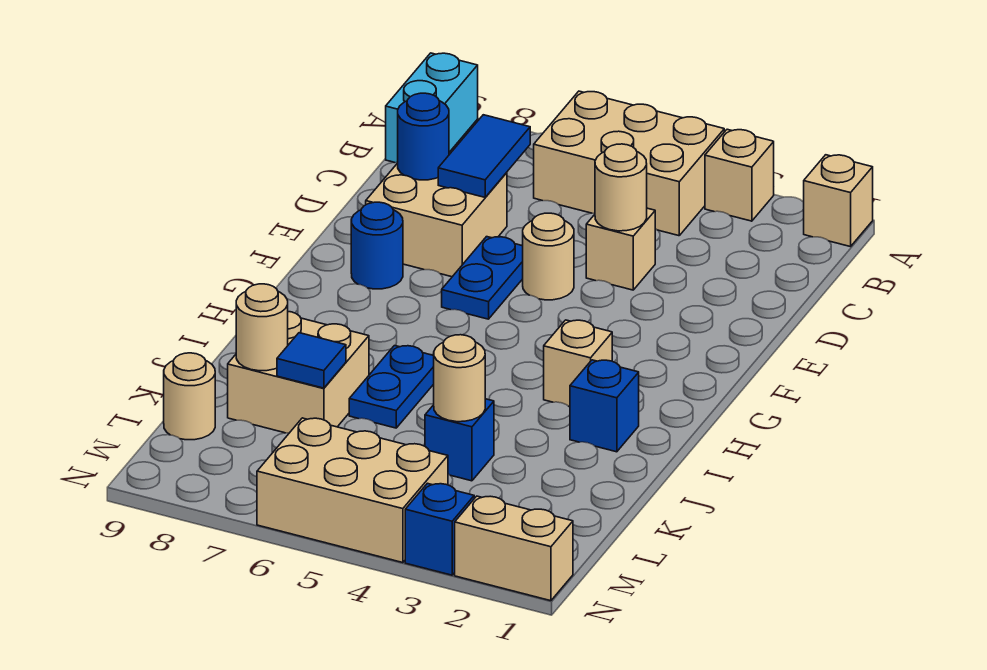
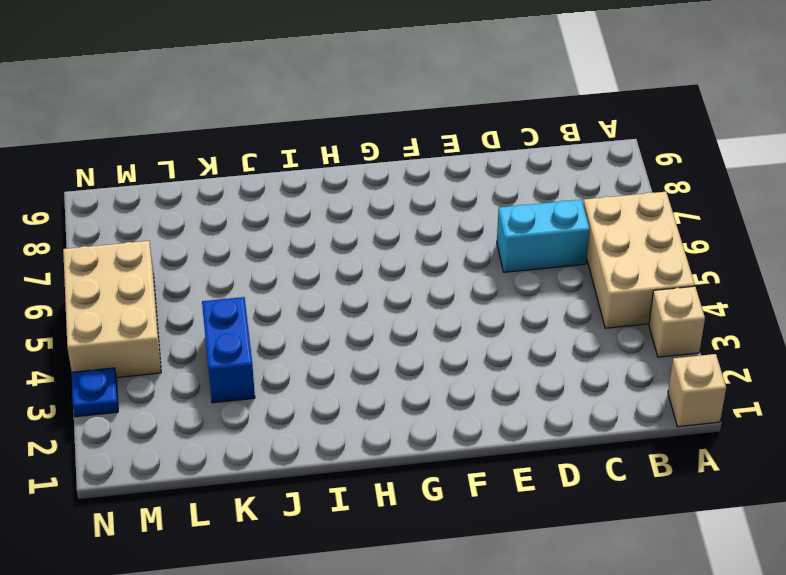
cyan 1x2 brick [497,200,590,272] -> cyan 1x2 brick moved to [386,53,478,163]
blue 1x2 brick [202,297,255,403] -> blue 1x1 brick [425,399,494,481]
blue 1x1 plate [71,368,118,417] -> blue 1x1 brick [405,483,474,575]
none -> tan 1x1 brick [586,208,655,290]
none -> tan 2x2 brick [366,163,507,277]
none -> tan 1x1 round brick [523,213,574,300]

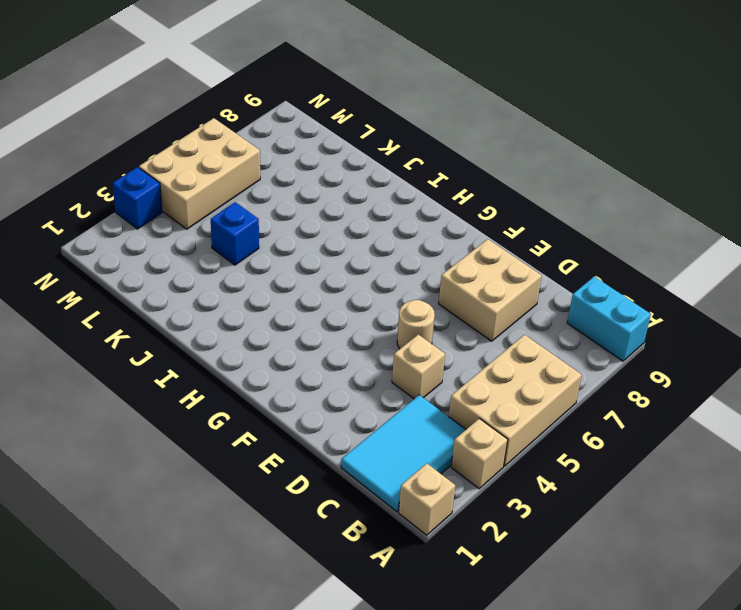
cyan 2x3 tile [341,395,466,512] -> none
none -> blue 1x2 plate [442,237,523,319]
none -> blue 1x1 round brick [351,202,403,289]
none -> tan 1x1 brick [544,320,612,407]

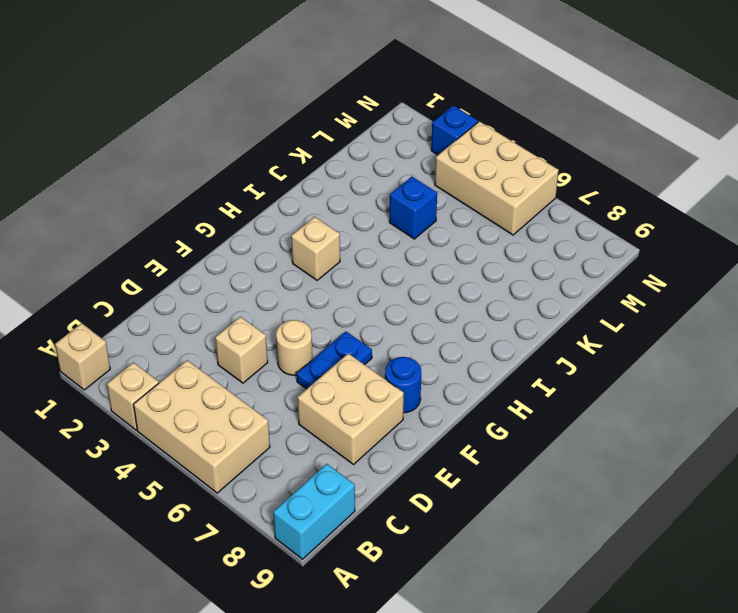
none -> blue 1x1 brick [570,360,639,452]
none -> blue 1x2 plate [349,346,434,428]
none -> tan 2x2 brick [228,312,369,433]

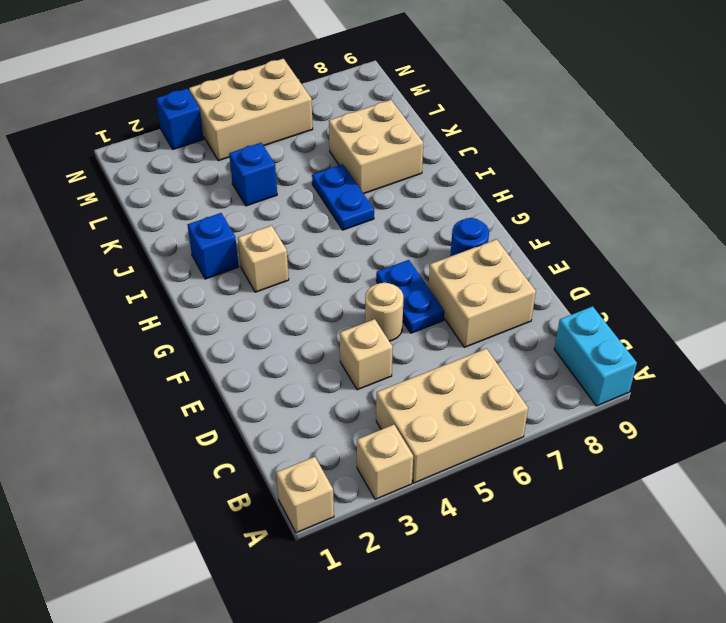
none -> tan 1x1 round brick [164,353,215,440]
none -> tan 1x2 brick [455,496,573,601]
none -> blue 1x2 tile [438,115,530,197]

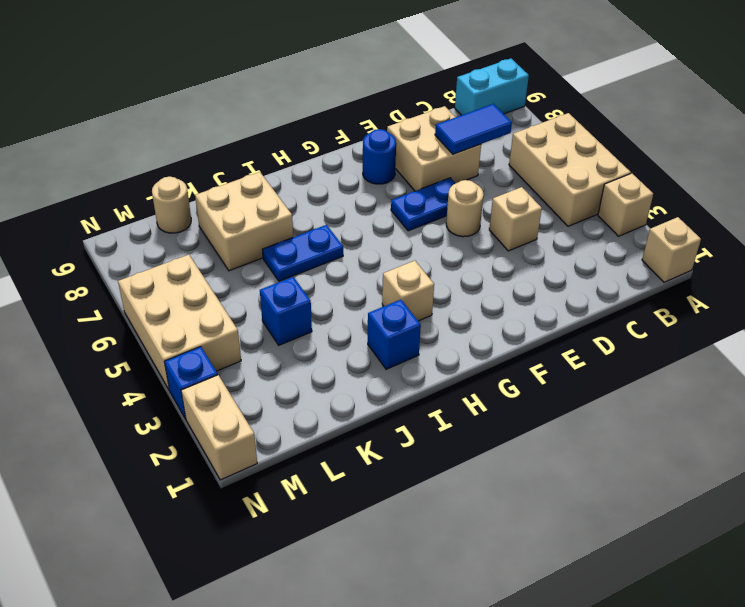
none -> tan 1x1 round brick [595,144,647,231]
none -> blue 1x1 round brick [398,93,449,180]
none -> tan 1x1 round brick [434,335,485,422]

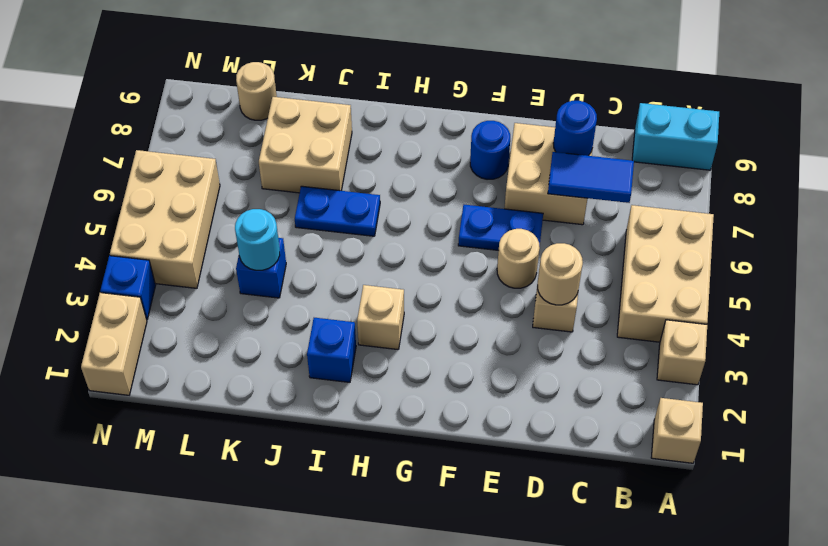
cyan 1x1 round brick [235,209,280,270] -> tan 1x1 round brick [434,335,485,422]
none -> blue 1x1 tile [277,333,346,388]
none -> tan 1x1 round brick [236,284,288,371]

